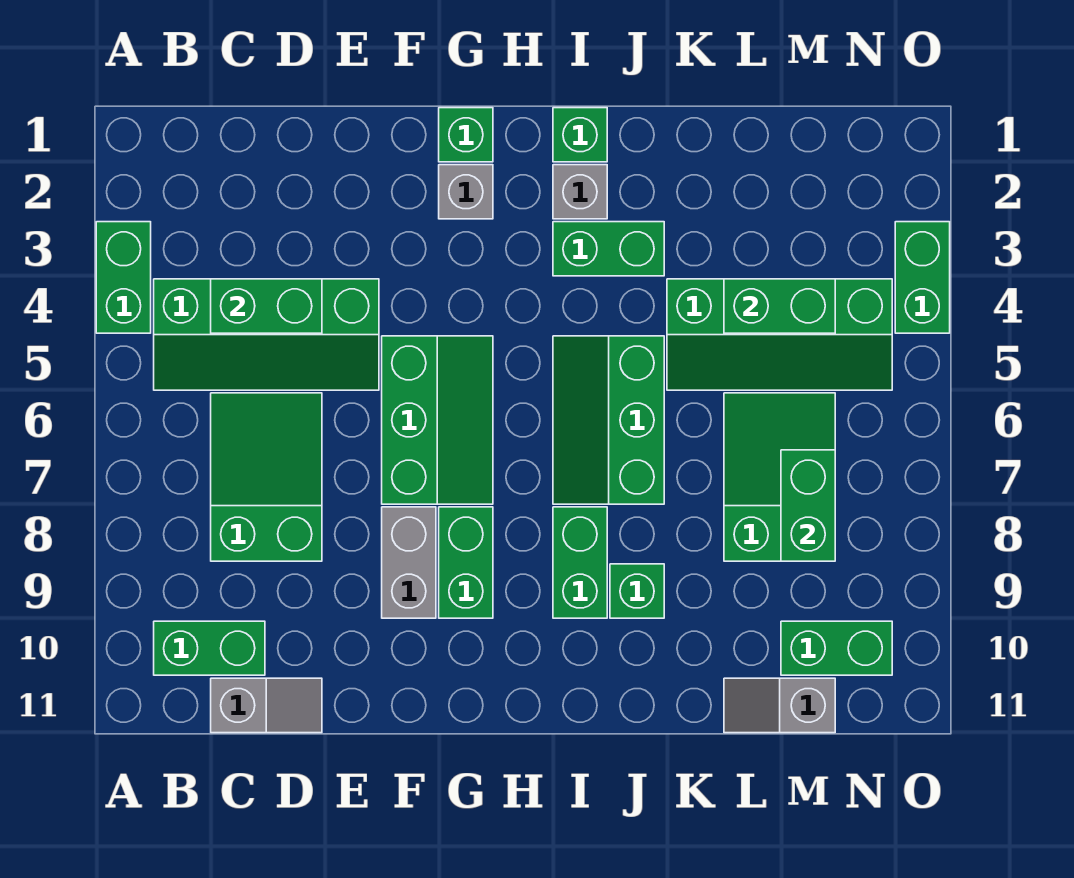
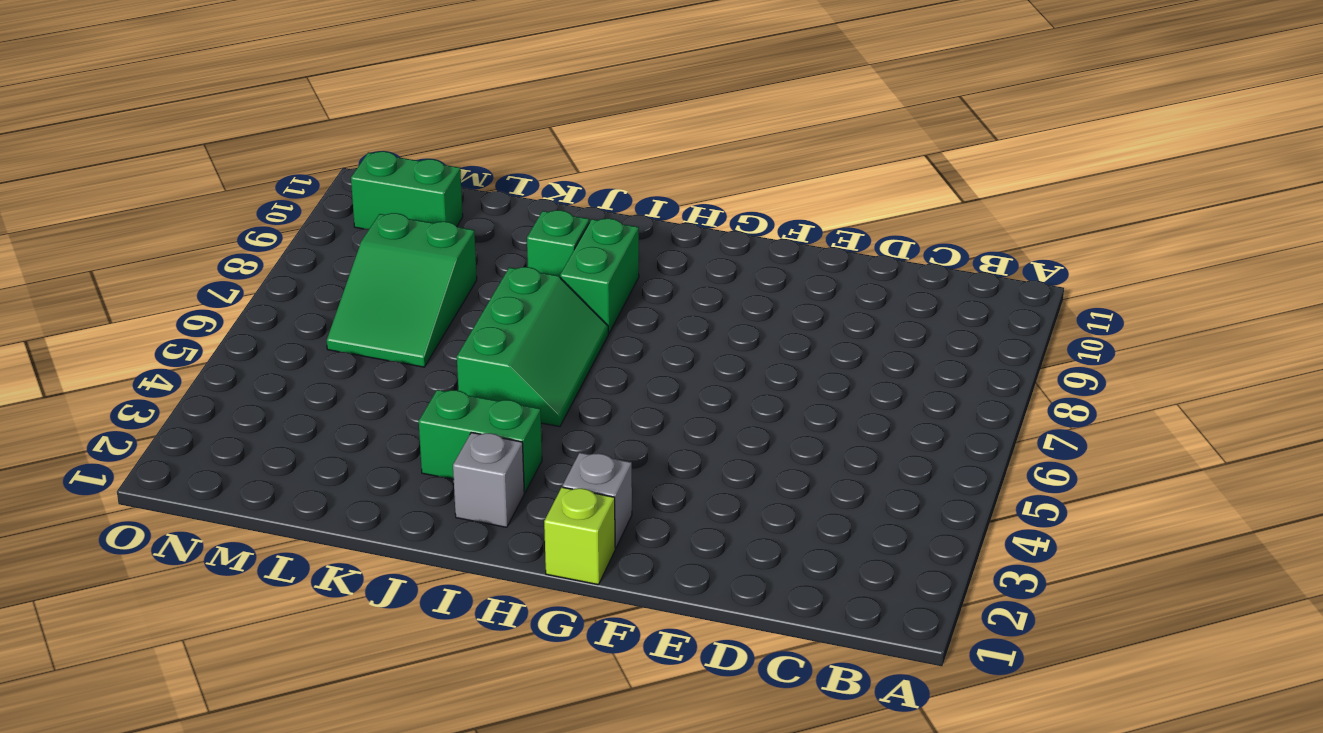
lime 1x1 brick [544,487,615,585] -> green 1x1 brick [439,108,493,162]
none -> green 1x2 brick [96,222,151,333]
none -> green 2x4 slope [154,279,379,390]
none -> green 1x2 brick [154,621,265,675]

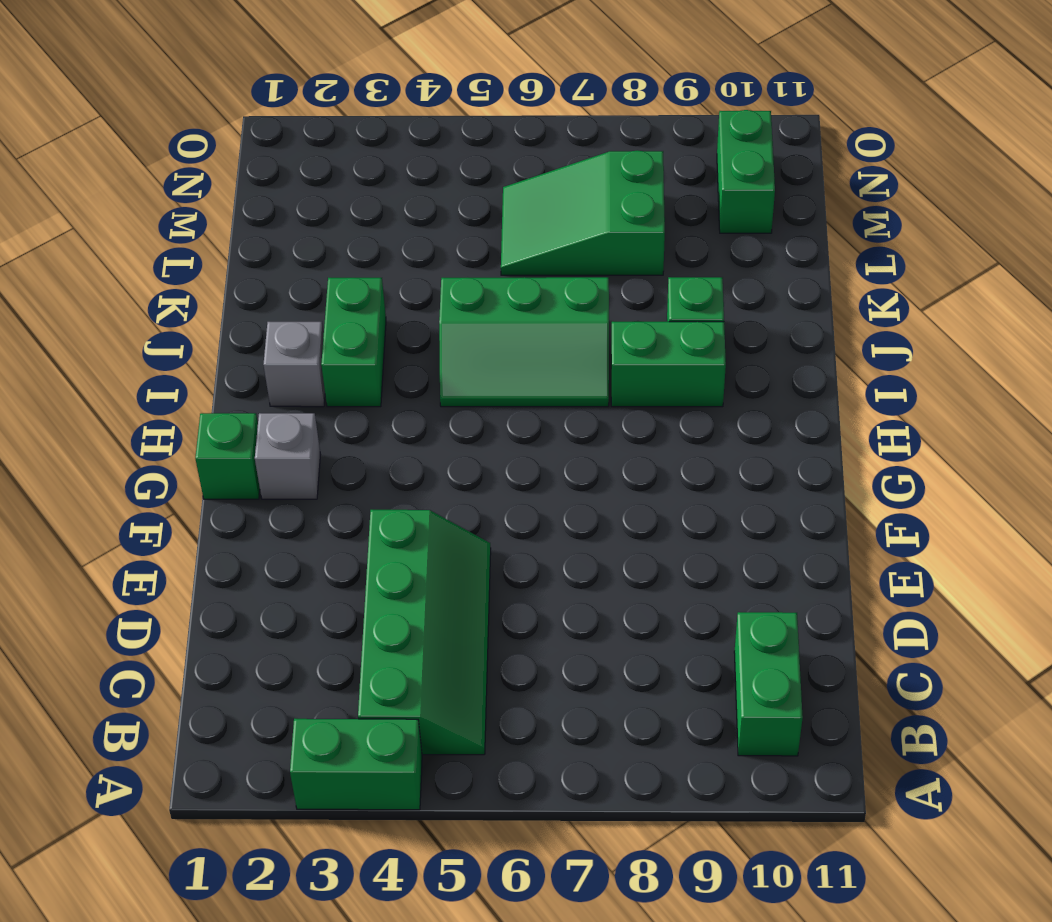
none -> green 2x3 slope [211,393,322,561]
none -> grey 1x2 slope [211,678,322,733]
none -> green 2x3 slope [382,336,493,504]

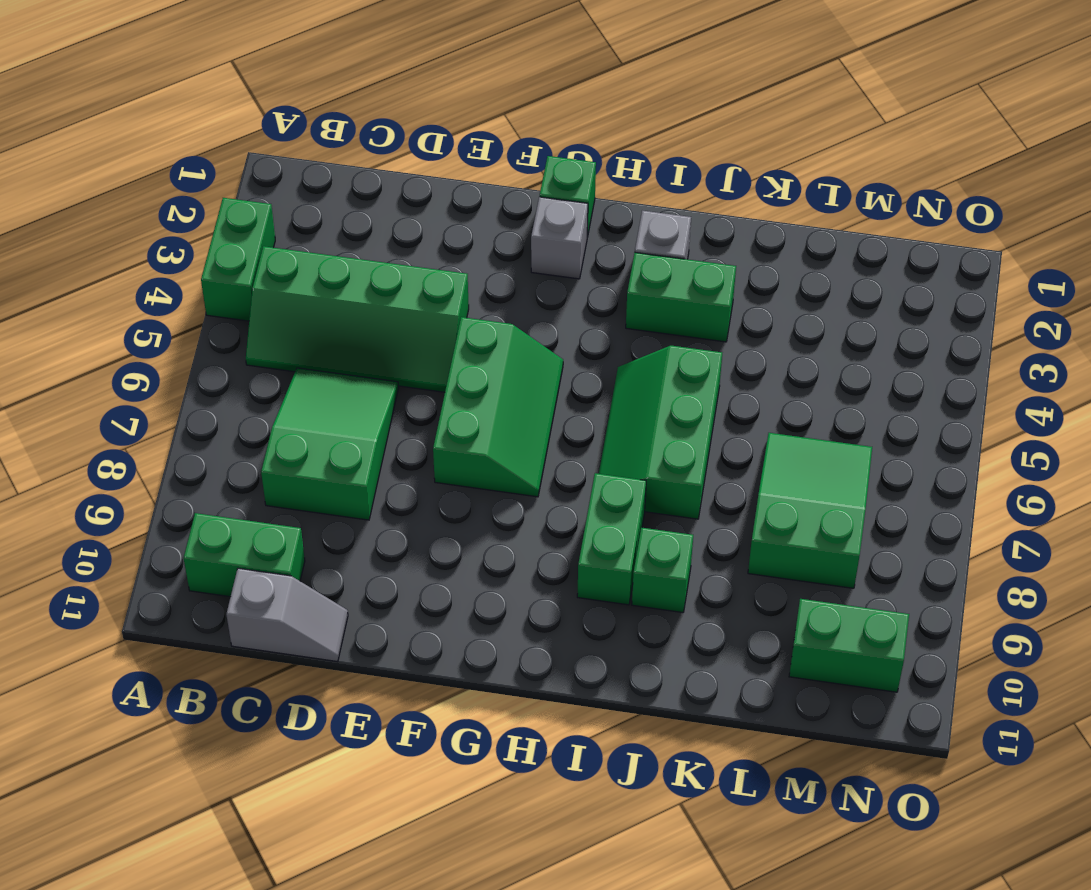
none -> grey 1x2 brick [382,507,436,618]
none -> green 1x2 brick [439,507,493,618]
none -> green 1x1 brick [553,108,607,162]

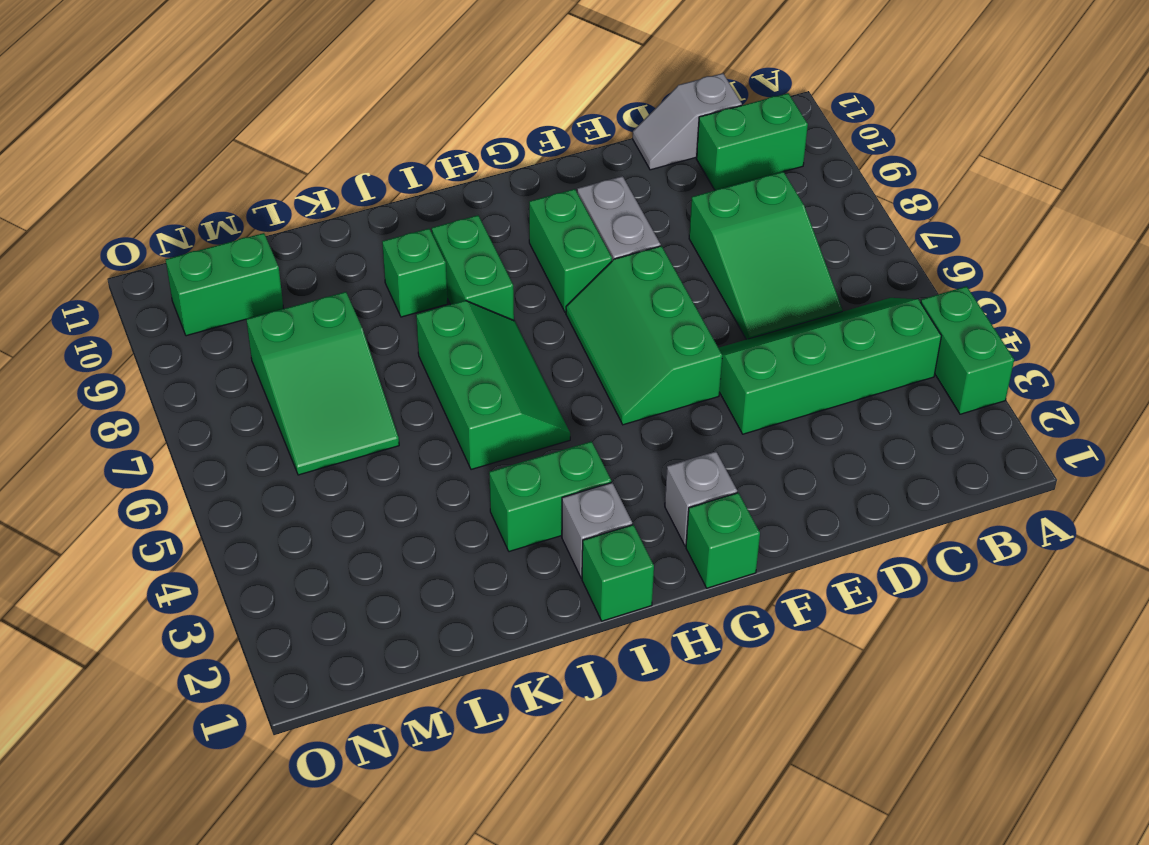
none -> green 2x4 slope [667,279,892,390]
none -> grey 1x2 slope [724,678,835,733]
none -> green 1x2 brick [895,222,950,333]

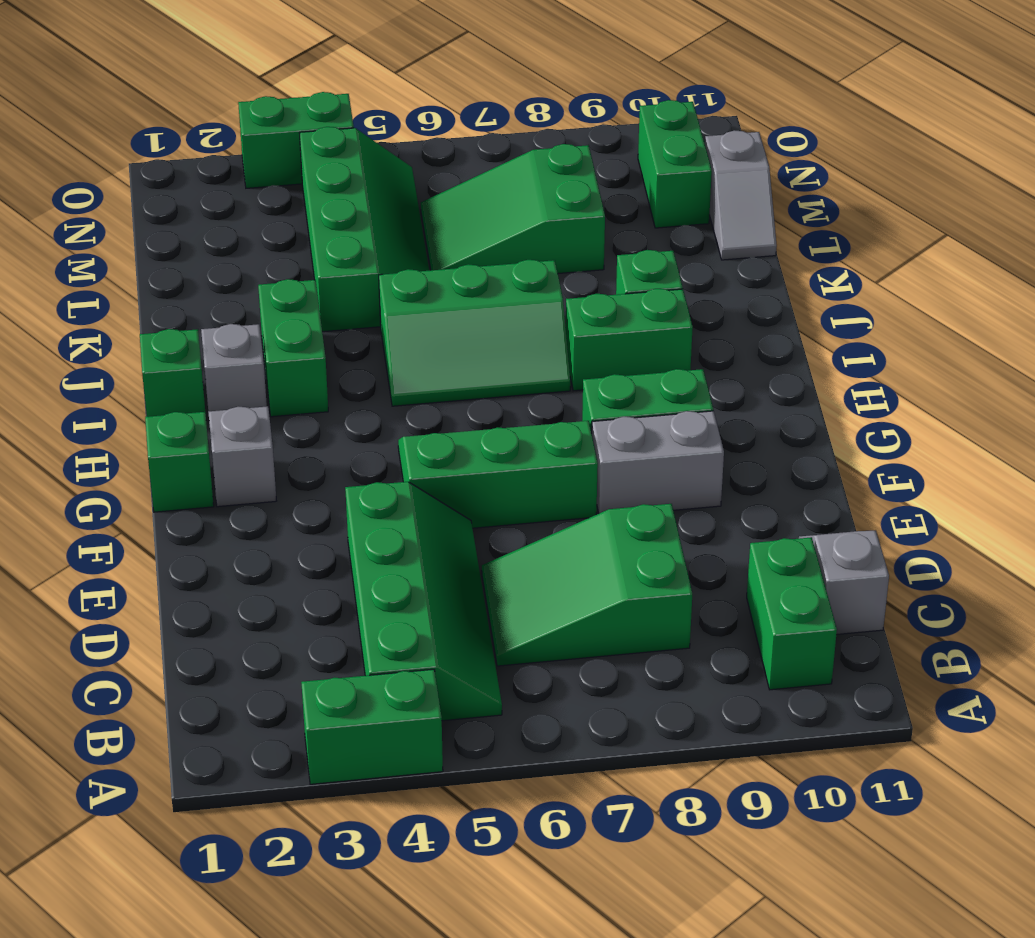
none -> green 1x2 brick [211,279,322,333]
none -> green 1x2 brick [724,279,835,333]
none -> green 1x2 brick [781,450,835,561]

